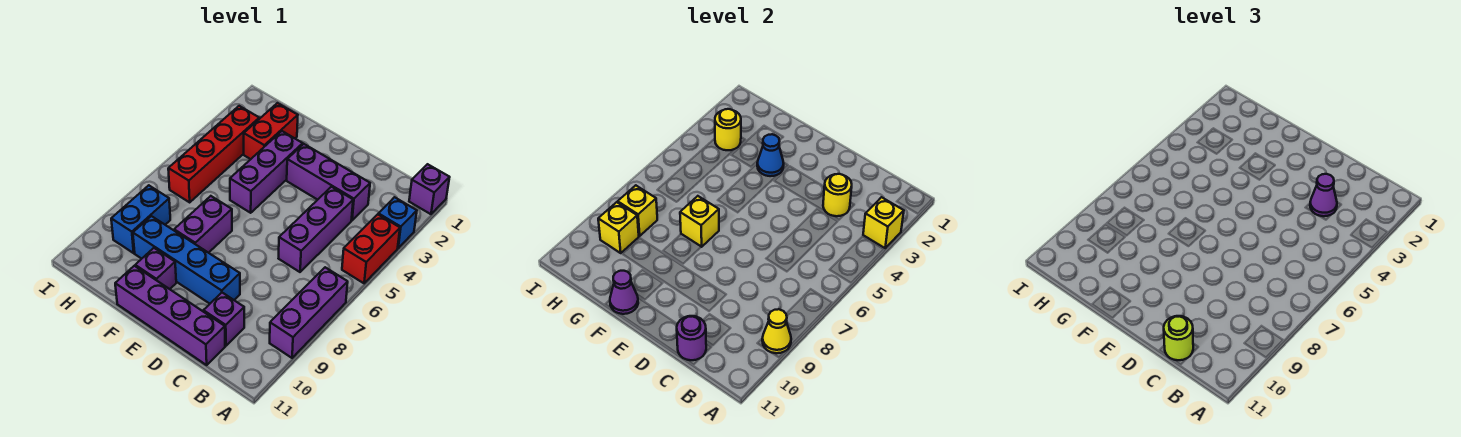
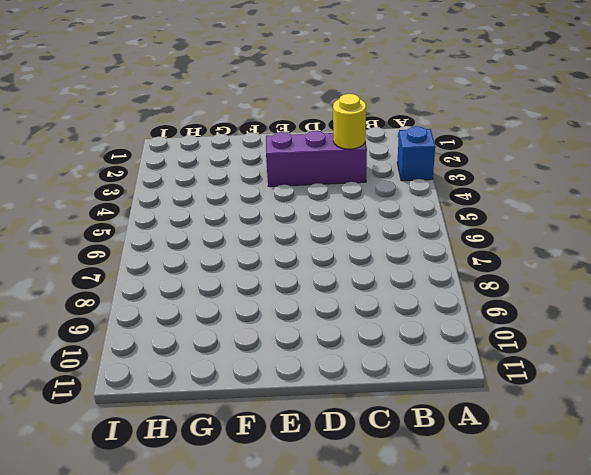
none -> purple 1x1 brick [409,164,450,214]
none -> red 1x2 brick [342,214,400,283]
none -> purple 1x3 brick [270,267,348,358]

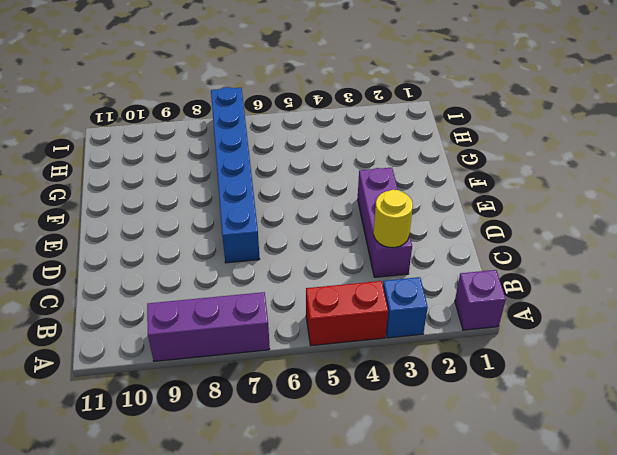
blue 1x6 brick [211,87,260,263] -> purple 1x2 brick [174,196,232,253]
none -> purple 1x3 brick [279,187,353,272]
none -> purple 1x1 brick [203,293,244,346]
none -> purple 1x4 brick [115,266,225,365]

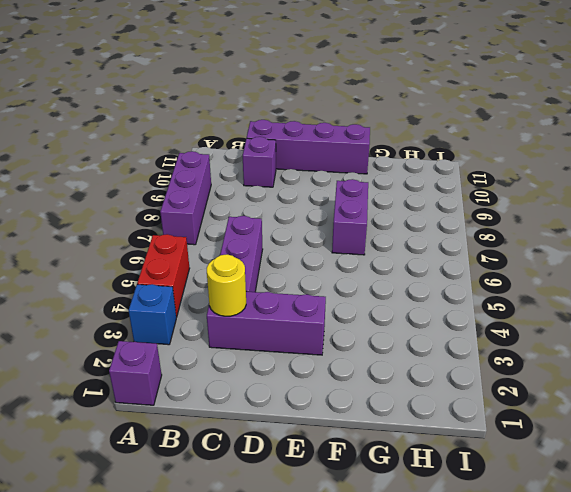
none -> blue 1x4 brick [133,216,240,304]
none -> purple 1x3 brick [230,131,303,213]
none -> purple 1x1 brick [135,248,176,289]

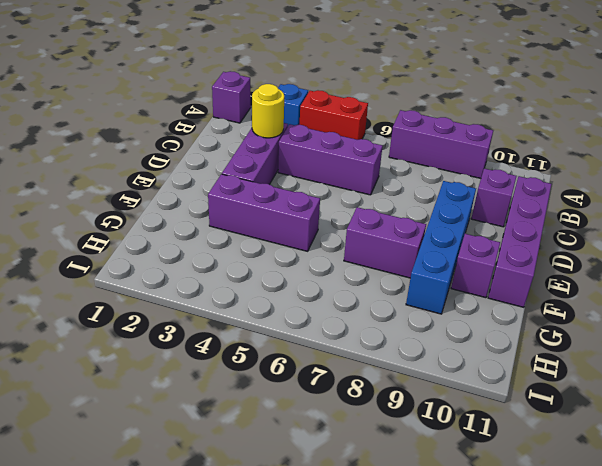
none -> red 1x2 brick [244,103,298,159]
none -> red 1x4 brick [168,106,259,202]
none -> blue 1x2 brick [111,185,170,253]

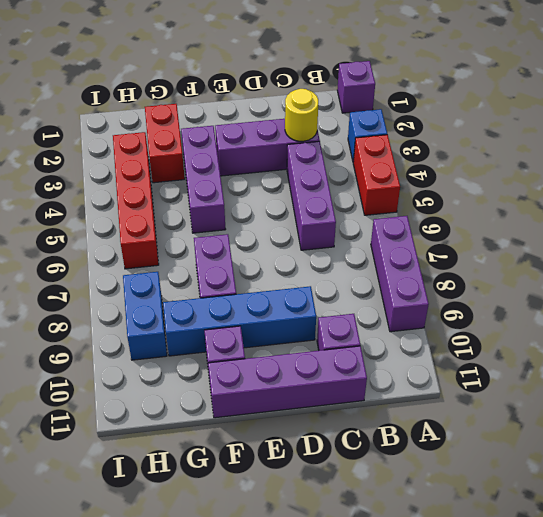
none -> yellow 1x1 brick [863,197,904,248]
none -> yellow 1x1 cone [762,309,791,353]
none -> purple 1x1 round brick [677,316,706,360]

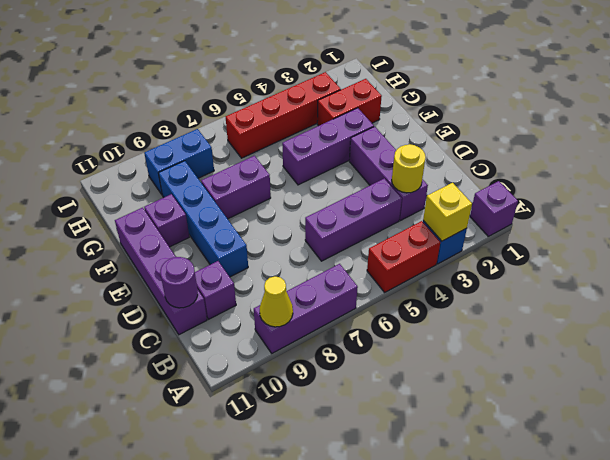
none -> blue 1x1 cone [757,134,784,176]
none -> yellow 1x1 brick [680,196,719,247]
none -> purple 1x1 cone [610,271,638,314]

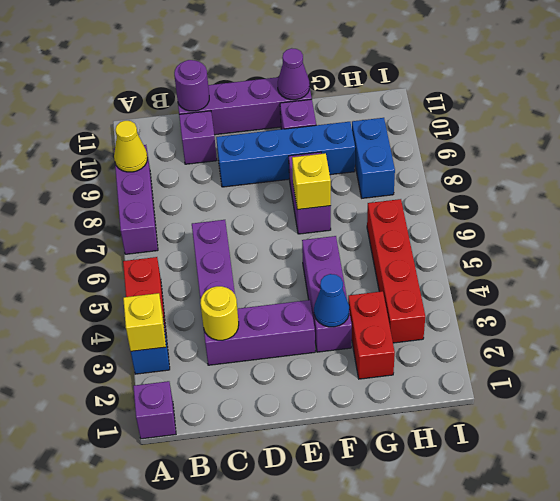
none -> yellow 1x1 round brick [715,109,741,150]
none -> yellow 1x1 brick [618,185,657,236]
none -> yellow 1x1 brick [598,202,639,253]

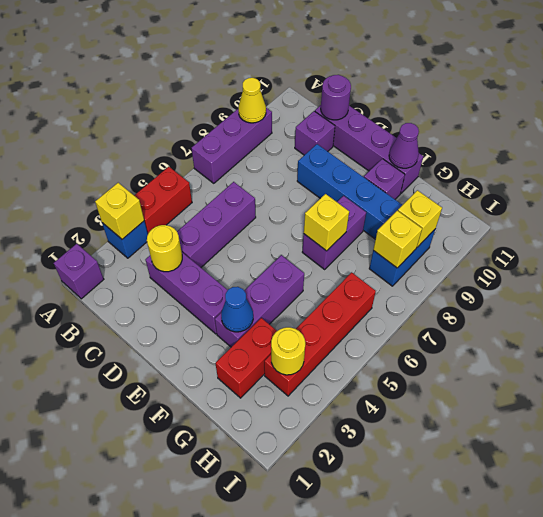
none -> purple 1x1 cone [1310,174,1337,216]
none -> lime 1x1 round brick [1164,316,1193,360]

